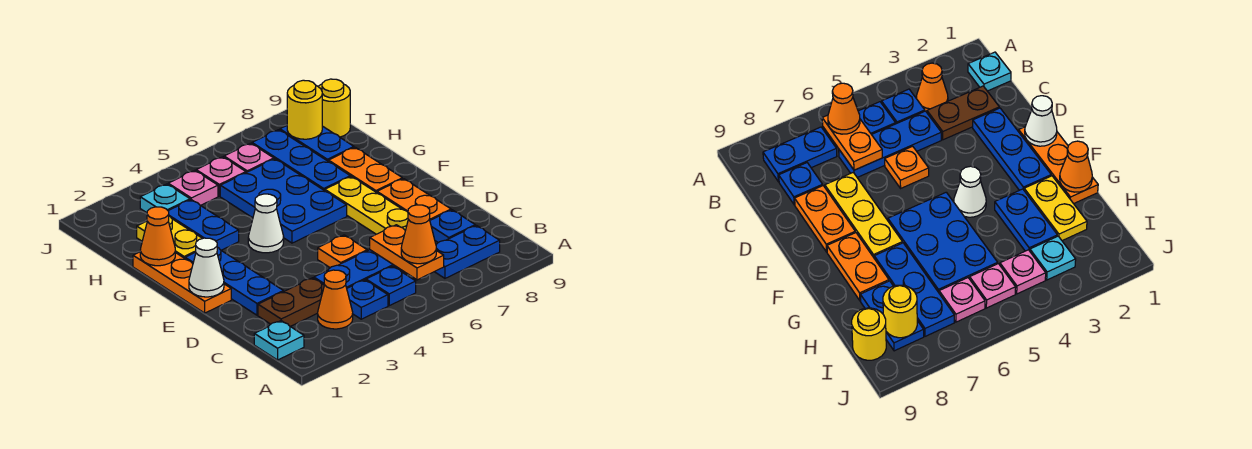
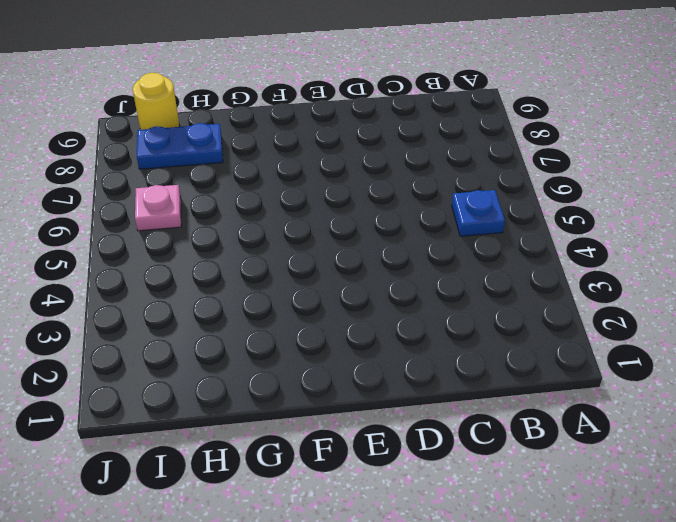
none -> cyan 1x1 plate [254,321,304,360]
none -> orange 1x1 cone [318,270,353,329]
none -> blue 1x1 plate [347,280,388,319]
none -> blue 1x2 plate [435,226,500,278]

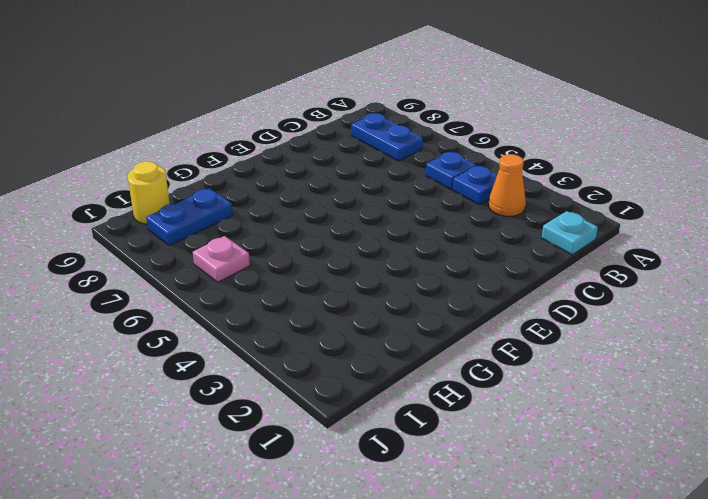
none -> brown 1x2 plate [258,278,324,326]
none -> blue 1x3 plate [314,250,403,288]
none -> blue 1x1 plate [430,210,475,243]
none -> blue 1x3 plate [185,247,283,315]

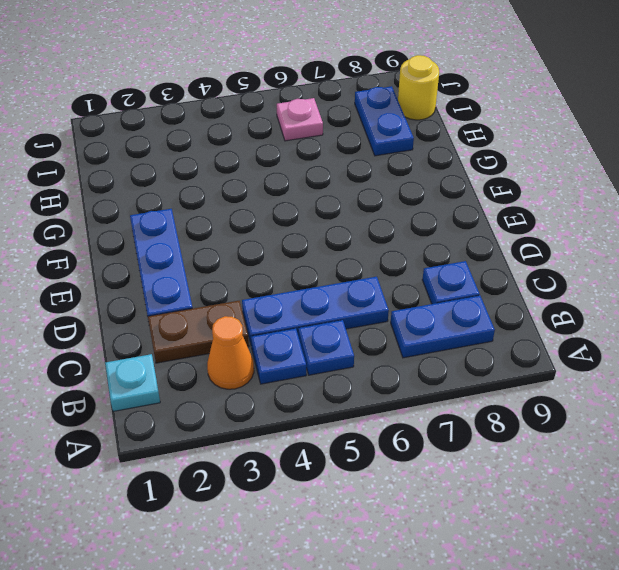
none -> orange 1x1 plate [318,235,367,268]
none -> yellow 1x3 plate [325,177,408,234]
none -> orange 1x2 plate [377,179,451,220]
none -> orange 1x3 plate [133,252,231,313]

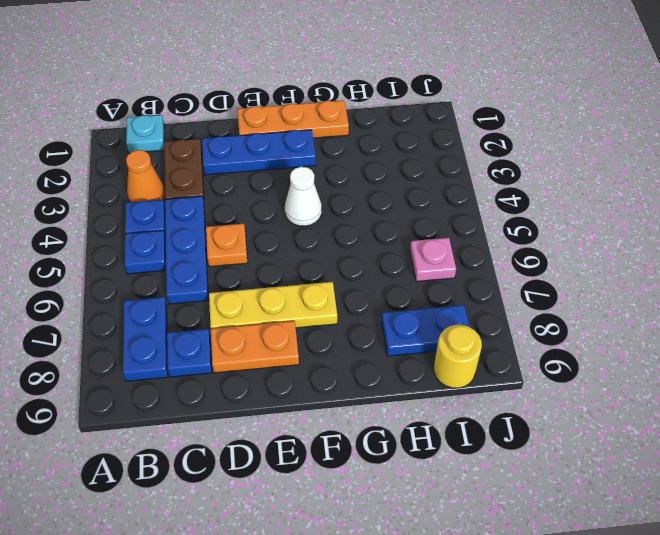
none -> blue 2x3 plate [220,159,347,243]
none -> orange 1x2 plate [329,147,402,193]
none -> yellow 1x2 plate [137,216,203,258]
none -> blue 1x2 plate [169,200,239,250]

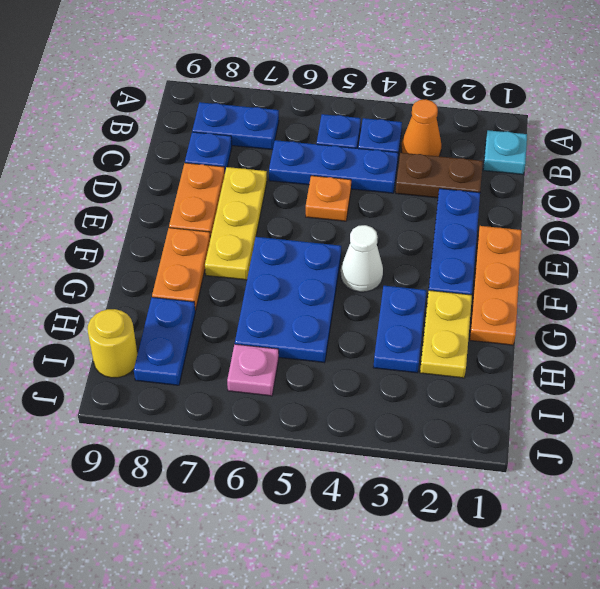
none -> blue 1x3 plate [252,130,350,191]
none -> cyan 1x1 plate [140,184,190,213]
none -> pink 1x1 plate [168,170,218,205]
none -> pink 1x1 plate [196,157,246,196]

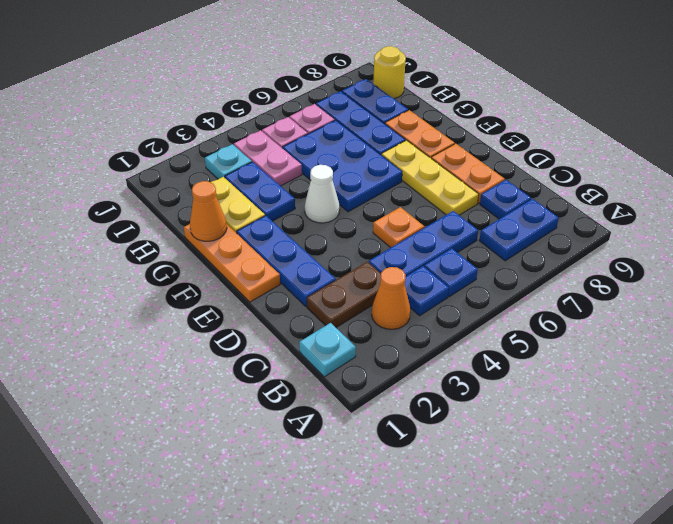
pink 1x2 plate [234,130,302,186] -> pink 1x1 plate [168,170,218,205]
none -> orange 1x2 plate [370,225,444,280]
none -> white 1x1 cone [189,238,224,297]
none -> yellow 1x1 round brick [287,80,322,139]
none -> orange 1x1 cone [401,205,436,264]

